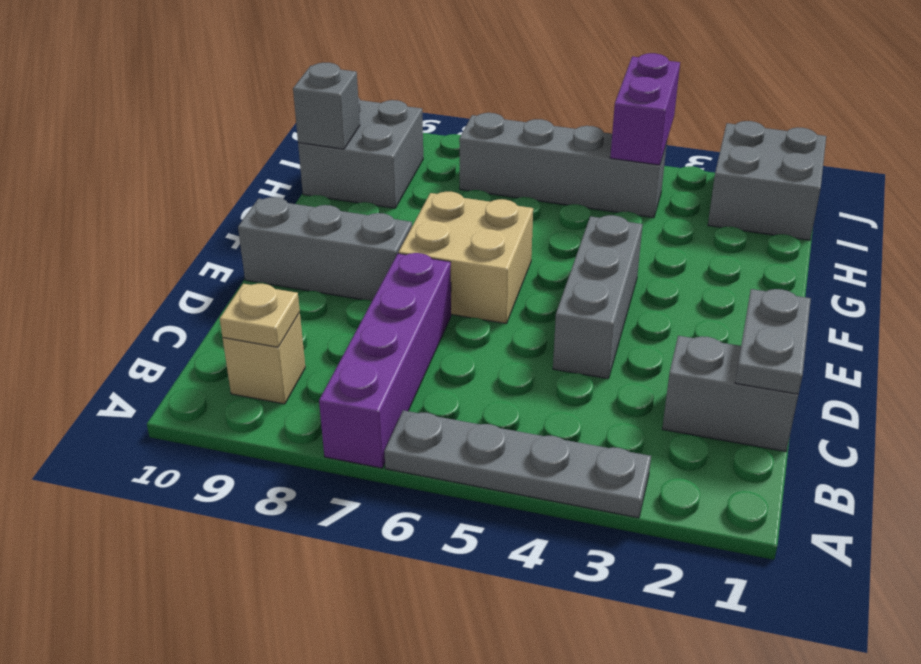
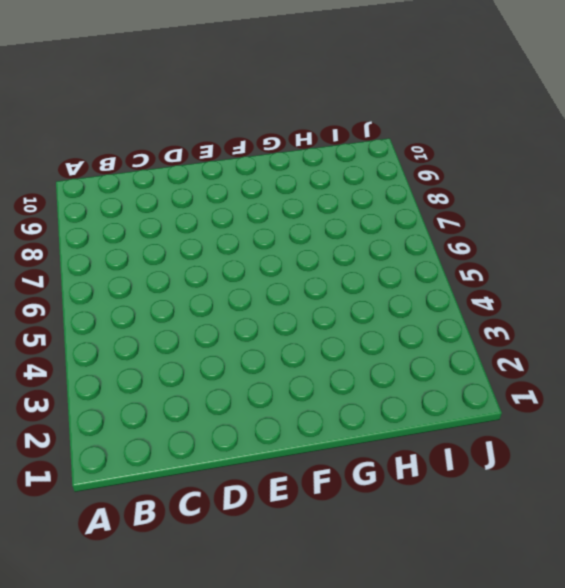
none -> grey 1x4 plate [384,410,651,518]
none -> purple 1x4 brick [319,253,451,468]
none -> tan 1x1 brick [223,312,305,404]

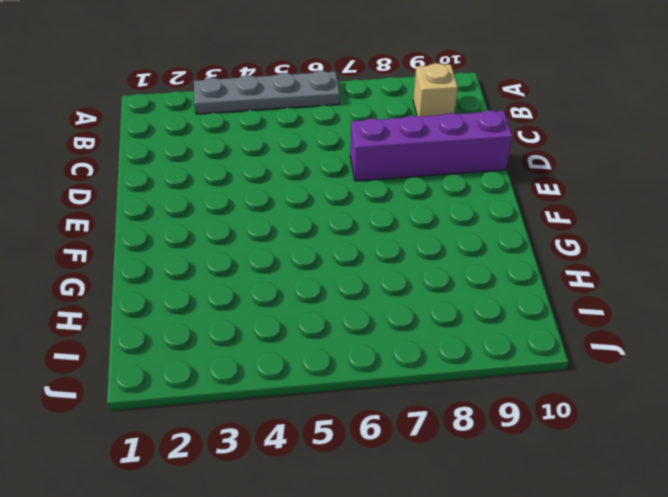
purple 1x4 brick [350,110,512,181] -> purple 1x4 brick turned to [319,253,451,468]
none -> grey 1x2 brick [662,336,798,452]
none -> grey 1x3 brick [553,215,643,379]
none -> tan 2x2 brick [399,192,533,323]

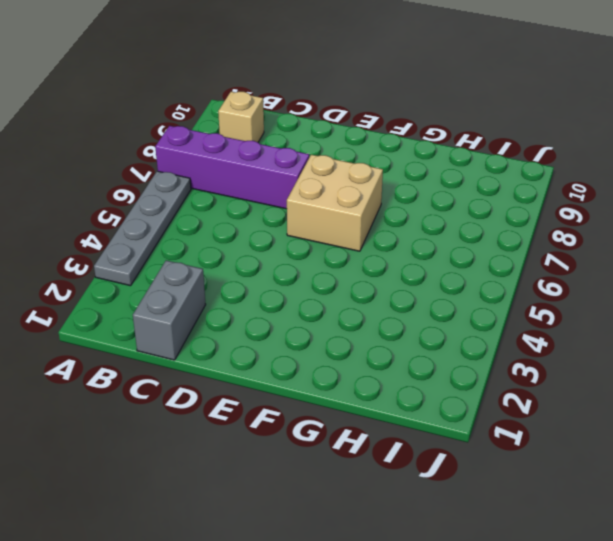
none -> grey 1x3 brick [553,215,643,379]
none -> grey 1x3 brick [238,197,412,301]
none -> grey 2x2 brick [298,98,423,208]

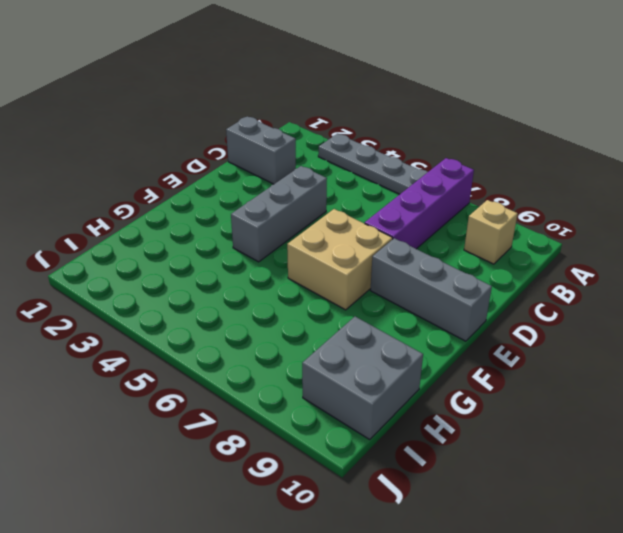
none -> grey 2x2 brick [708,121,826,240]
none -> grey 1x4 brick [459,113,667,218]
none -> tan 1x1 plate [220,284,300,347]

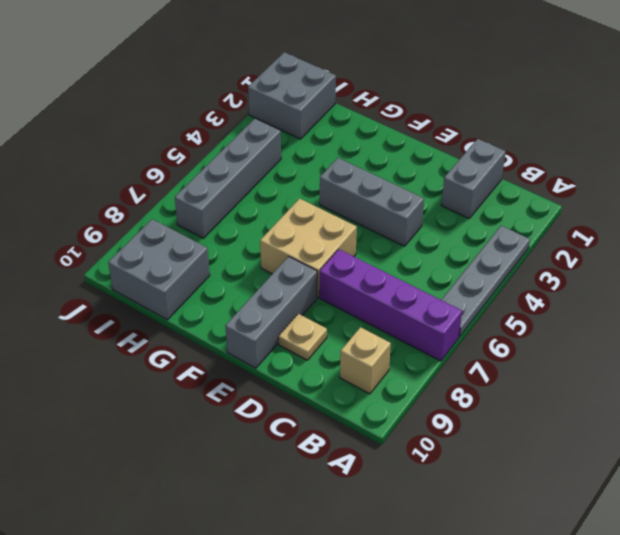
tan 1x1 plate [278,314,327,360] -> tan 1x1 plate moved to [220,284,300,347]
none -> grey 1x2 plate [735,289,811,394]
none -> grey 1x1 brick [293,63,360,149]
none -> purple 1x2 brick [610,53,680,165]

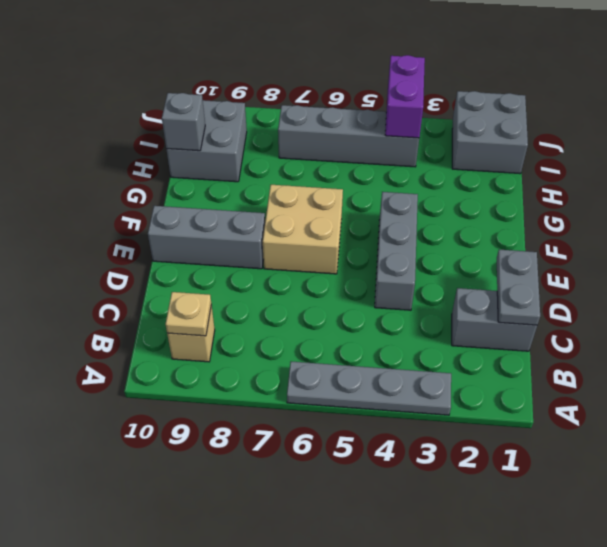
none -> purple 1x4 brick [319,253,451,468]

